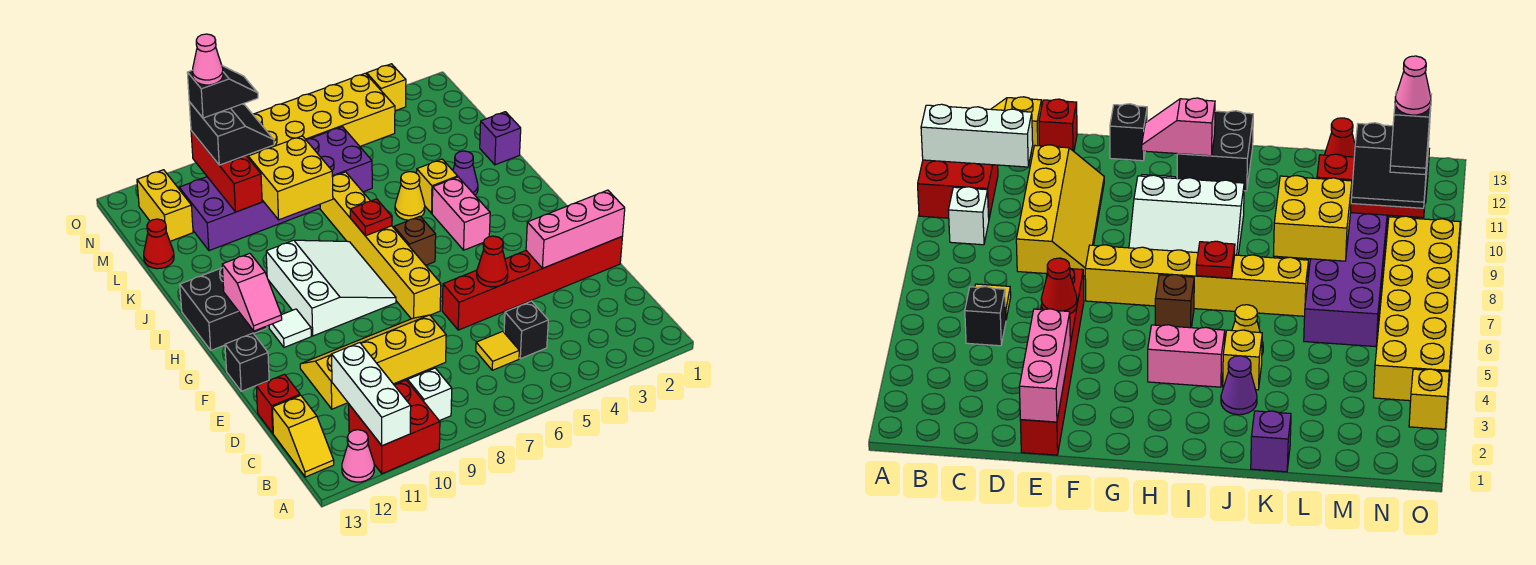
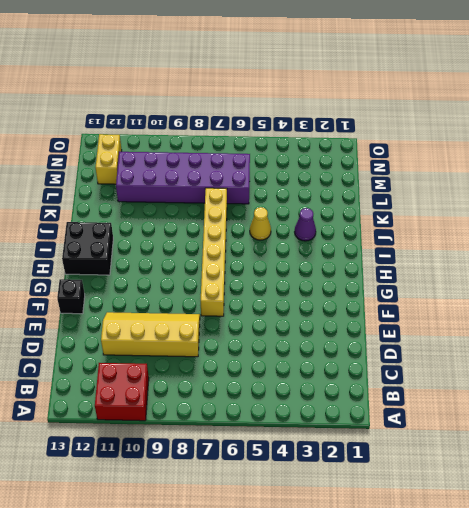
none -> pink 1x1 cone [342,430,374,482]
none -> white 1x1 brick [408,368,452,421]
none -> yellow 1x2 slope [272,395,334,477]
none -> black 1x1 brick [504,301,548,359]

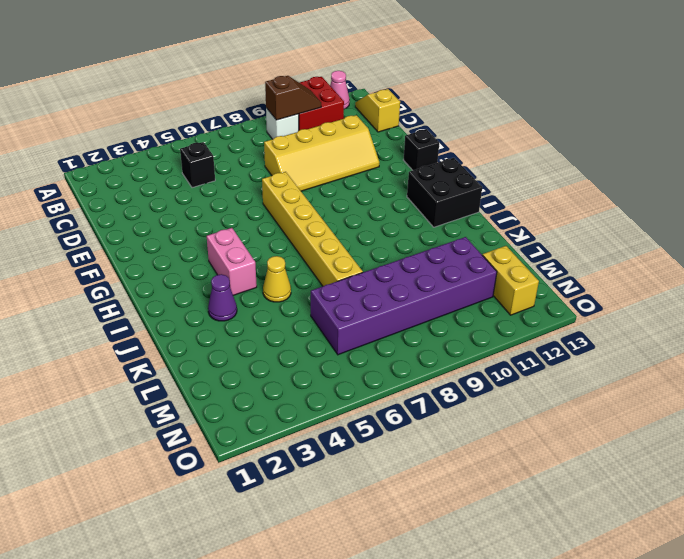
brown 1x2 slope [265,76,321,120] -> none
none -> yellow 1x1 tile [476,331,519,370]
none -> red 1x1 brick [256,374,300,433]
none -> red 1x6 brick [442,237,622,330]
none -> white 3x3 slope [266,240,396,336]

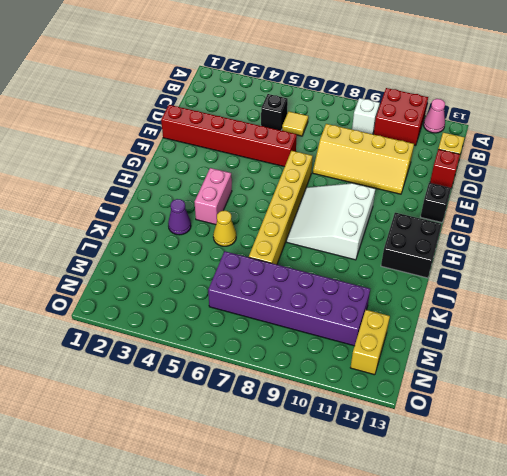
none -> white 1x1 tile [269,309,311,347]
none -> brown 1x1 brick [394,216,436,265]
none -> yellow 1x1 brick [417,159,458,213]
none -> purple 1x1 brick [480,112,521,165]

